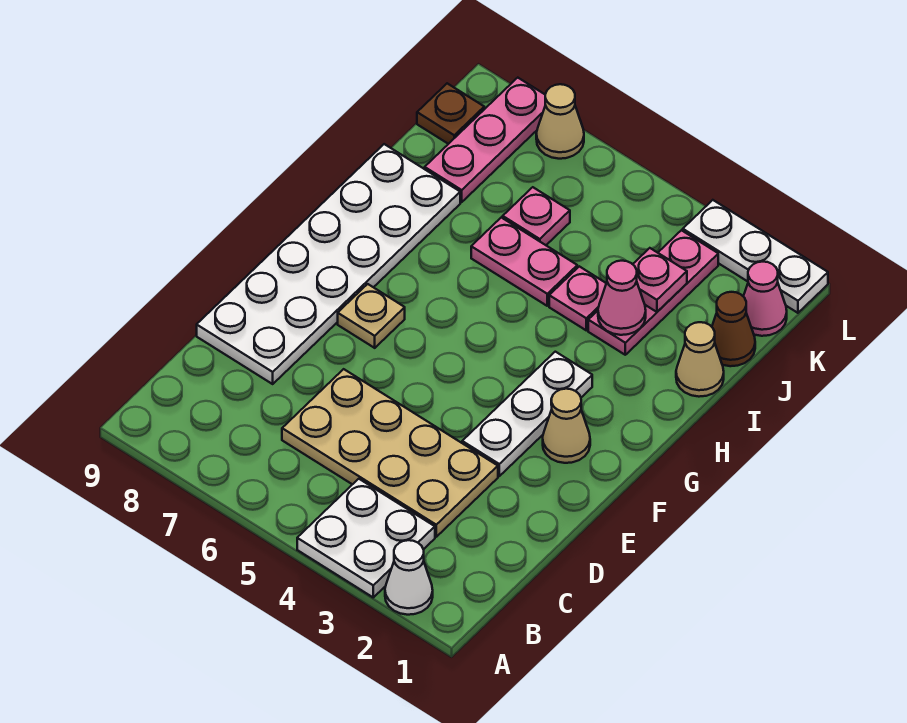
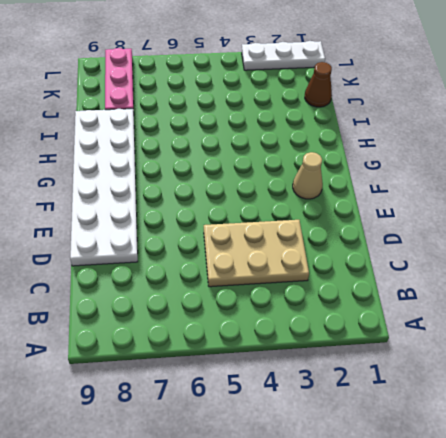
tan 2x3 plate [204,220,309,287] -> tan 2x4 plate [282,369,498,537]
none -> white 1x1 cone [385,540,433,615]
none -> white 2x2 plate [297,479,435,597]
none -> white 1x3 plate [462,352,592,476]

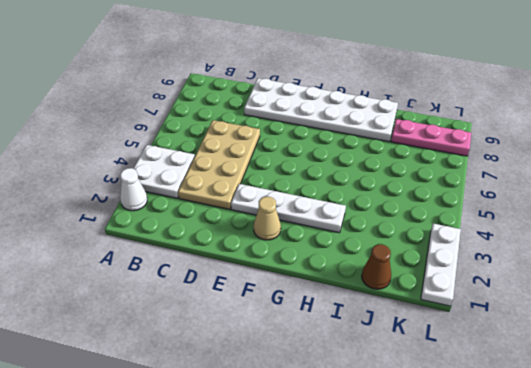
white 1x4 plate [231,184,346,233] -> white 1x3 plate [462,352,592,476]
none -> tan 1x1 plate [338,284,405,348]
none -> tan 1x1 cone [676,322,724,397]
none -> pink 1x3 plate [588,230,718,355]

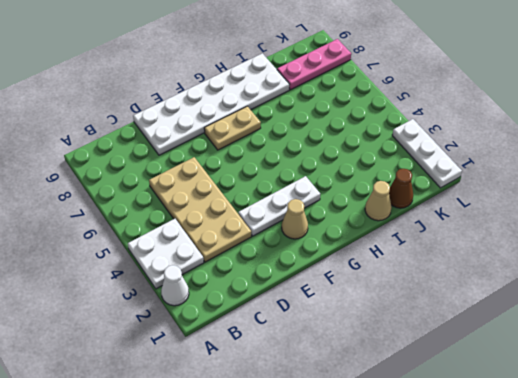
tan 1x2 plate [204,106,261,150] -> tan 1x1 plate [338,284,405,348]
none -> pink 1x3 plate [588,230,718,355]
none -> pink 1x1 plate [549,266,606,330]
none -> pink 1x2 plate [471,218,577,306]

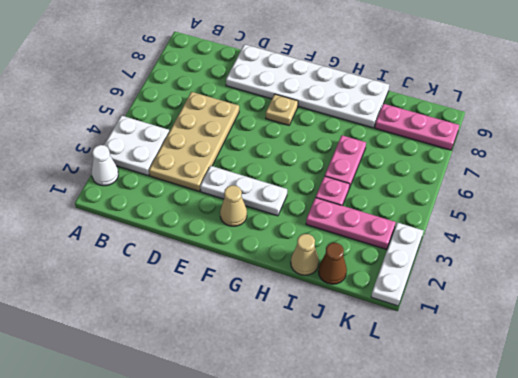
none -> pink 1x1 plate [503,187,570,245]
none -> pink 1x1 cone [743,262,787,336]
none -> brown 1x1 plate [417,83,484,144]

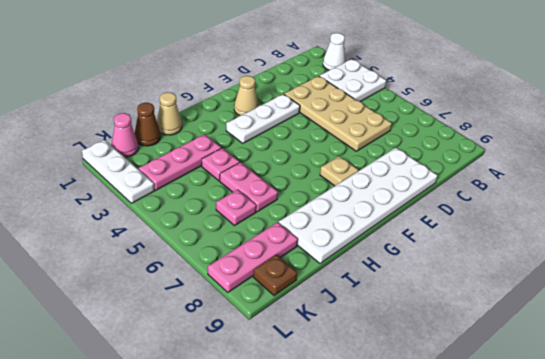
none -> tan 1x1 cone [536,84,584,159]
none -> pink 1x1 cone [598,261,646,335]
none -> pink 1x1 plate [633,248,687,312]

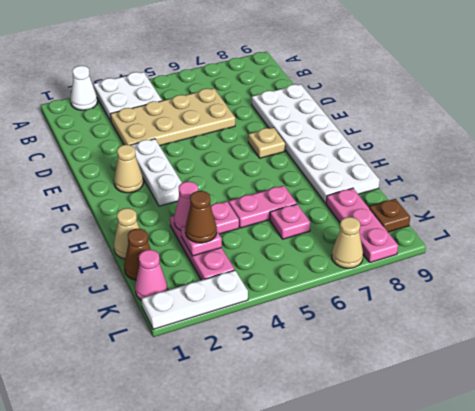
brown 1x1 cone [185,191,217,243] -> none

